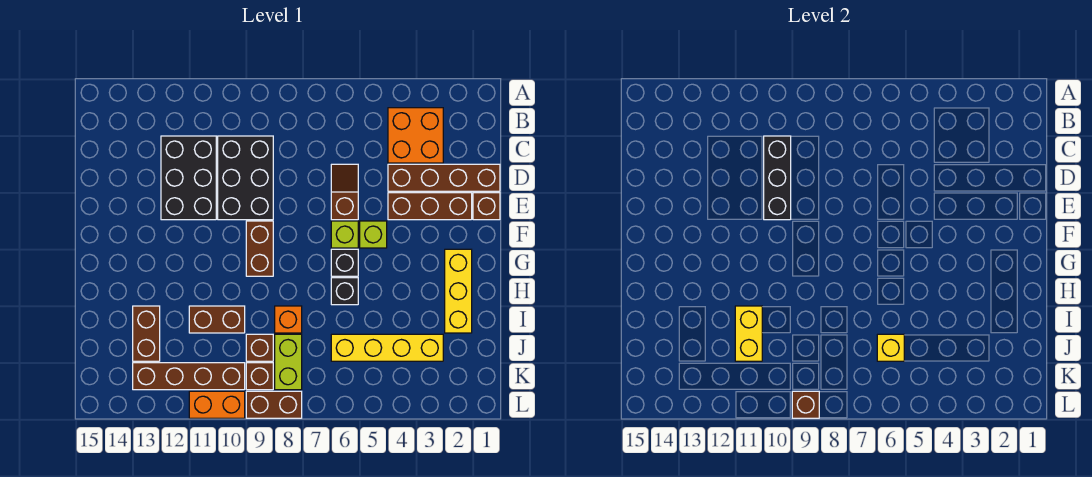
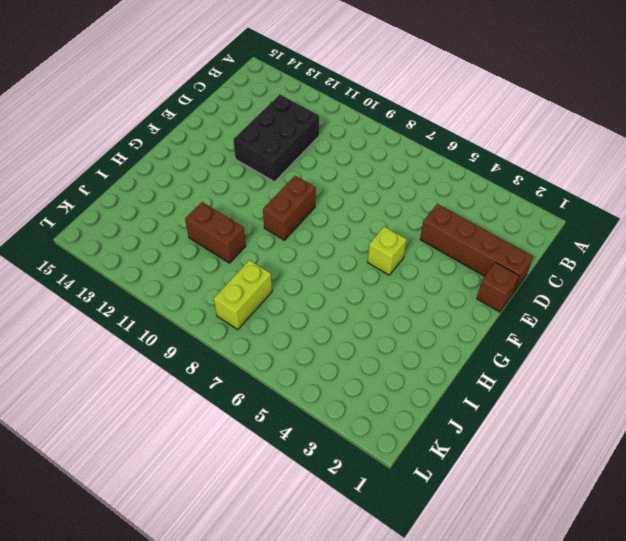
none -> orange 2x2 brick [388,108,443,163]
none -> black 2x3 brick [218,136,273,220]
none -> brown 1x2 slope [331,164,358,220]

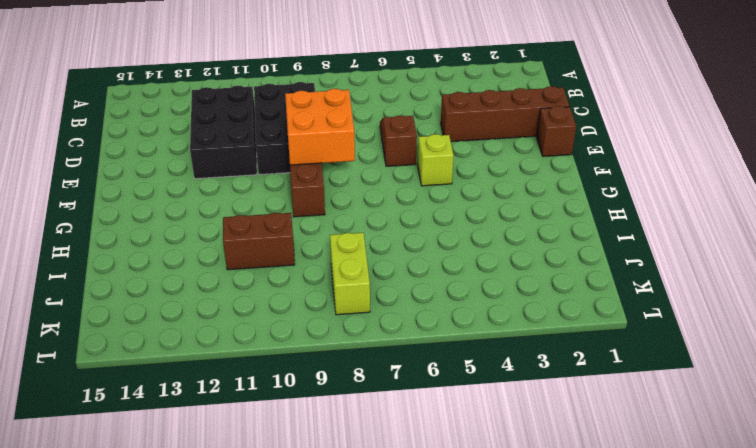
orange 2x2 brick [285,89,355,165] -> orange 2x2 brick moved to [388,108,443,163]
none -> brown 1x3 brick [388,193,472,220]
none -> lime 1x1 brick [331,221,358,248]
none -> yellow 1x3 brick [445,249,472,333]

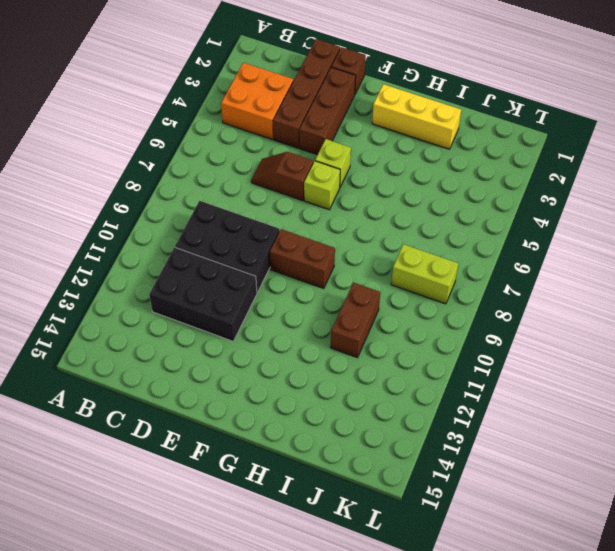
none -> black 1x1 brick [331,249,358,276]
none -> black 1x1 brick [331,278,358,305]
none -> orange 1x1 brick [275,306,302,333]

